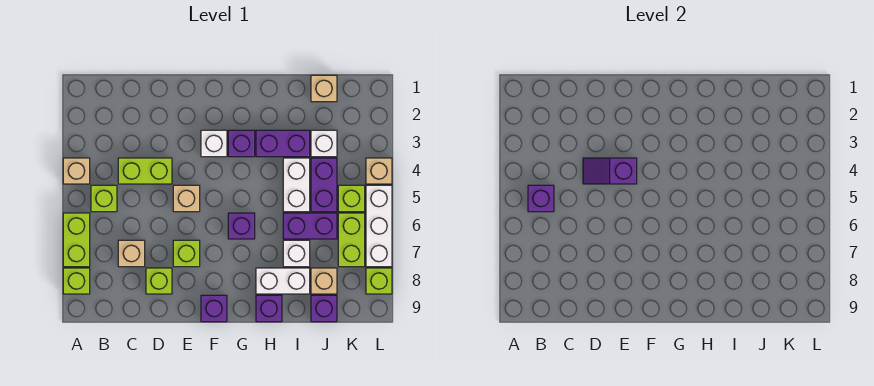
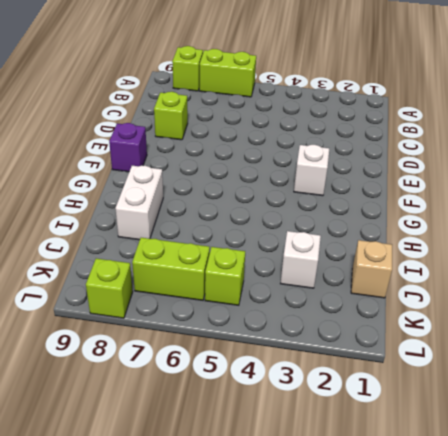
none -> tan 1x1 brick [63,158,90,184]
none -> lime 1x1 brick [91,185,117,212]
none -> lime 1x2 brick [118,158,172,184]
none -> tan 1x1 brick [118,240,145,267]

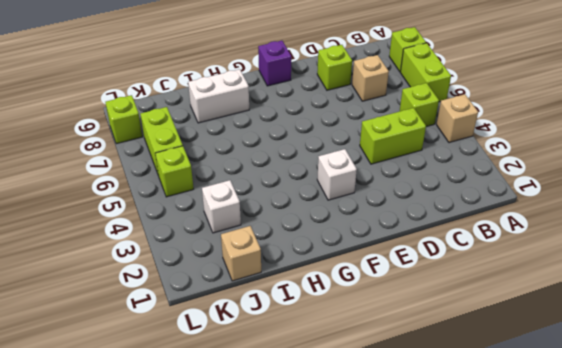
none -> tan 1x1 brick [173,185,200,212]
none -> lime 1x1 brick [173,240,200,267]
none -> purple 1x1 brick [228,130,255,157]
none -> purple 1x1 brick [228,213,255,239]

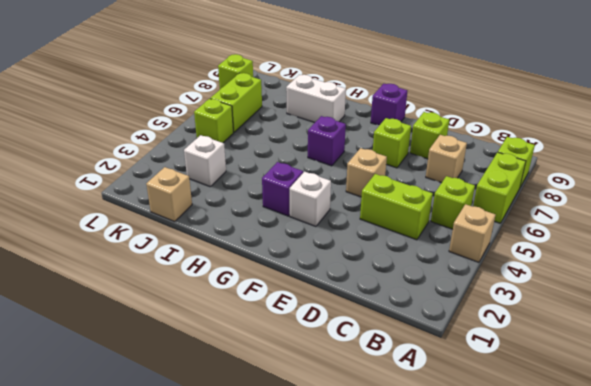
none -> purple 1x2 brick [256,130,310,157]
none -> purple 1x1 brick [256,295,282,322]
none -> white 1x2 brick [283,158,310,212]
none -> purple 1x2 brick [283,213,337,239]

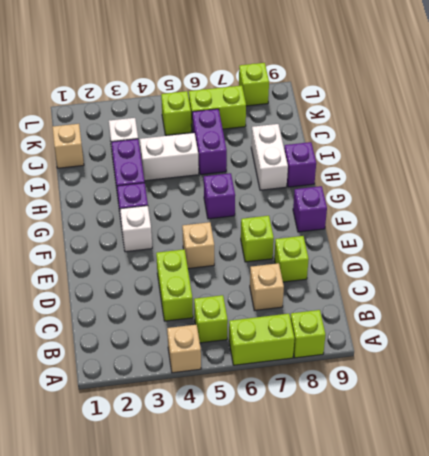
none -> white 1x1 brick [283,240,310,267]
none -> purple 1x2 brick [311,158,337,212]
none -> tan 1x1 brick [311,268,337,294]
none -> purple 1x1 brick [311,295,337,322]

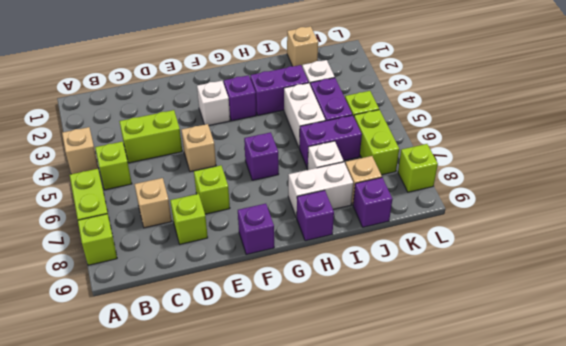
none -> tan 1x1 brick [366,158,392,184]
none -> white 1x3 brick [366,185,392,267]
none -> purple 1x1 brick [528,185,554,212]
none -> purple 1x2 slope [583,158,637,184]

